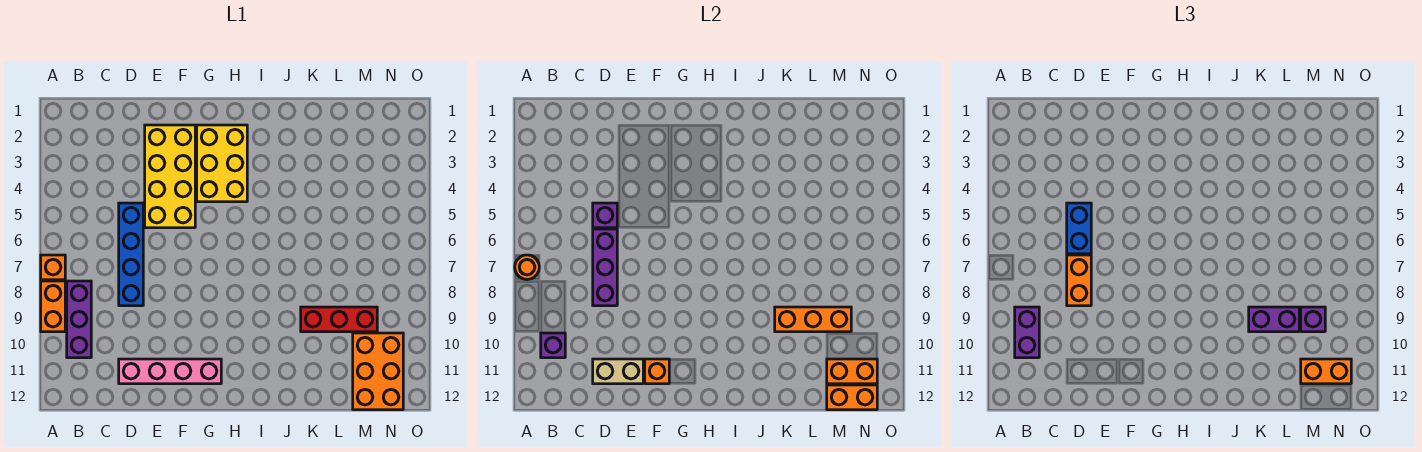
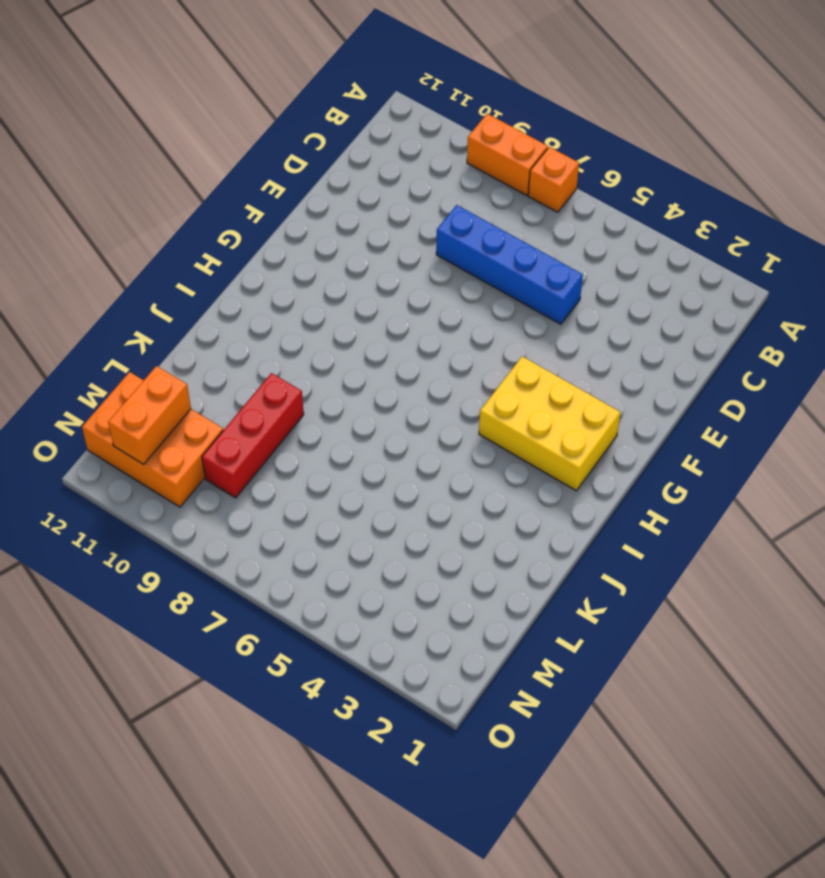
none -> purple 1x3 brick [67,281,91,358]
none -> pink 1x4 brick [119,359,221,384]
none -> yellow 2x4 brick [145,125,195,228]

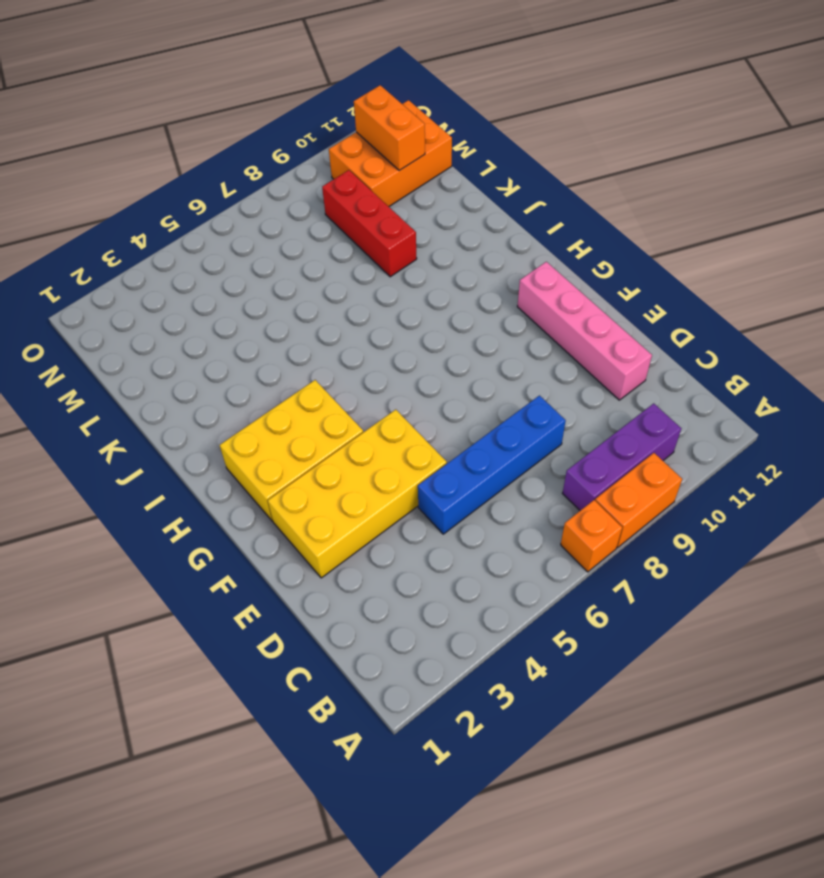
none -> orange 1x1 round brick [515,255,539,280]
none -> purple 1x1 brick [541,333,565,358]
none -> purple 1x1 brick [593,203,617,228]

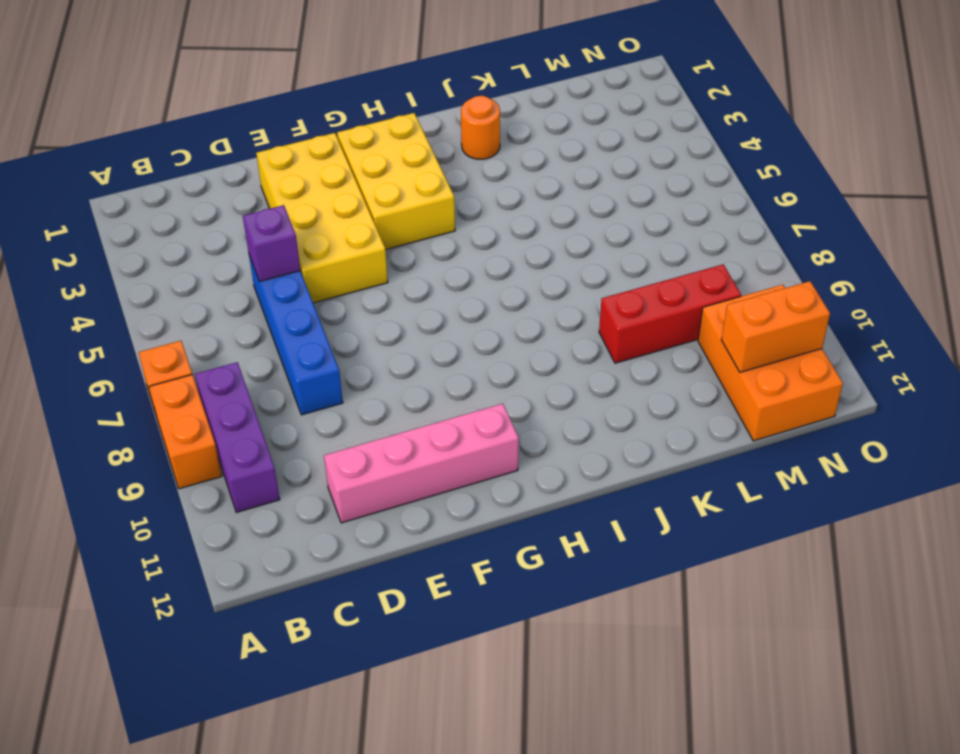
orange 1x1 round brick [461,96,500,159] -> orange 1x1 round brick moved to [515,255,539,280]
none -> purple 1x1 brick [541,333,565,358]
none -> purple 1x3 brick [593,229,617,306]
none -> tan 1x2 brick [593,359,643,384]

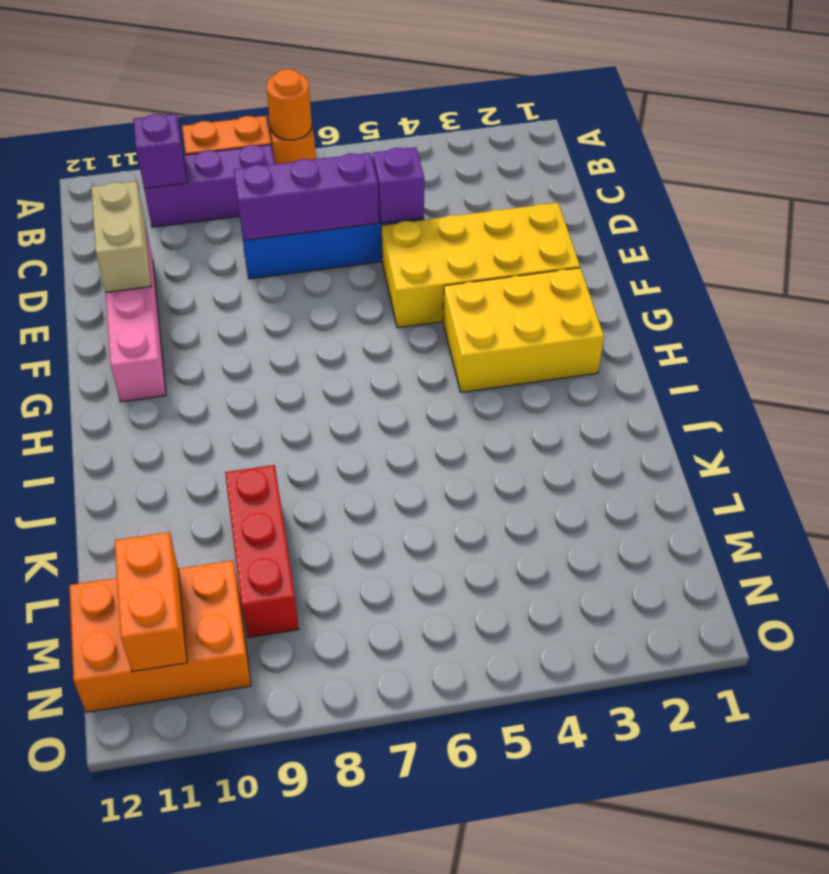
none -> orange 1x1 brick [645,359,669,384]
none -> orange 1x3 brick [775,307,851,332]
none -> orange 1x2 brick [827,385,877,410]

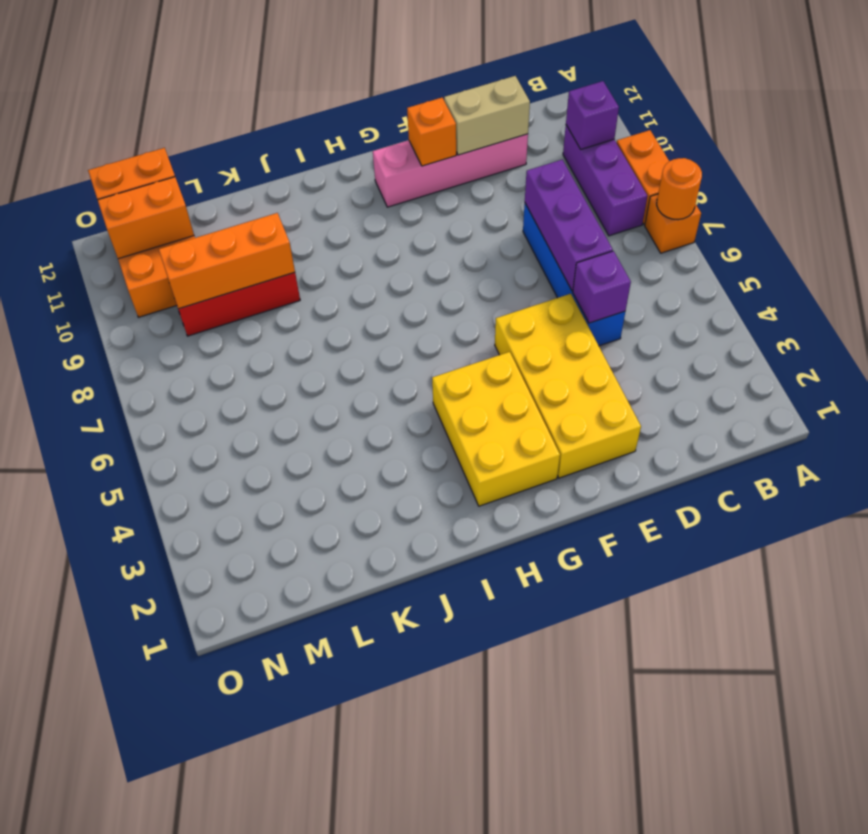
none -> purple 1x2 brick [1015,307,1039,358]
none -> blue 1x2 brick [1067,203,1091,254]
none -> orange 1x2 brick [1067,255,1091,306]

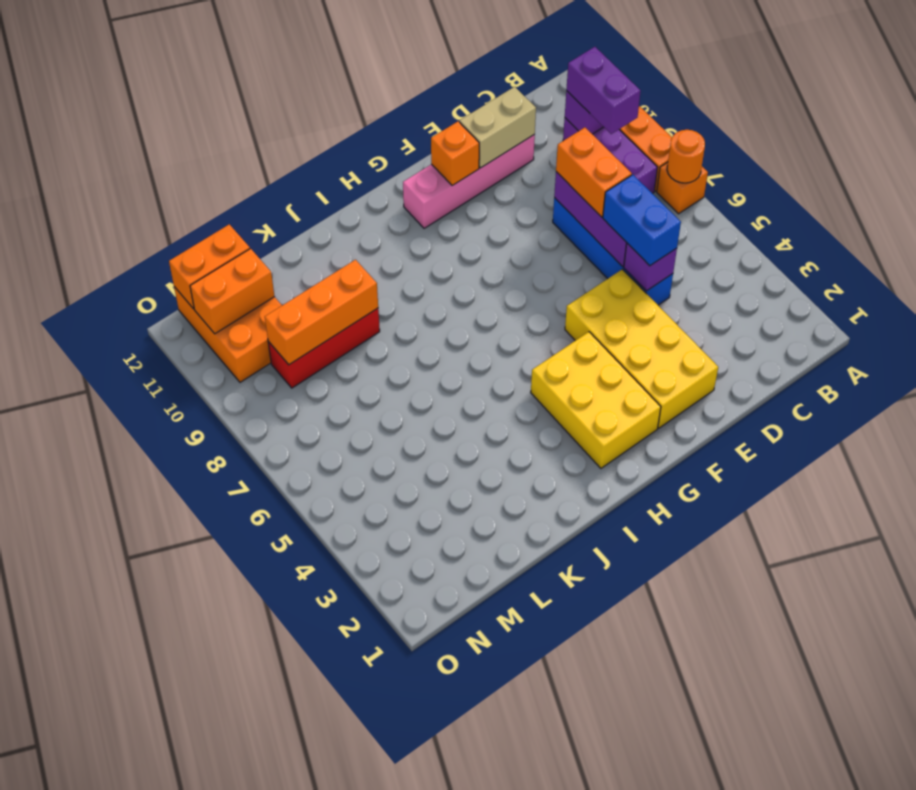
none -> purple 1x2 brick [1249,307,1299,332]
none -> purple 1x1 brick [1301,307,1325,332]
none -> orange 1x2 brick [1301,359,1351,384]

